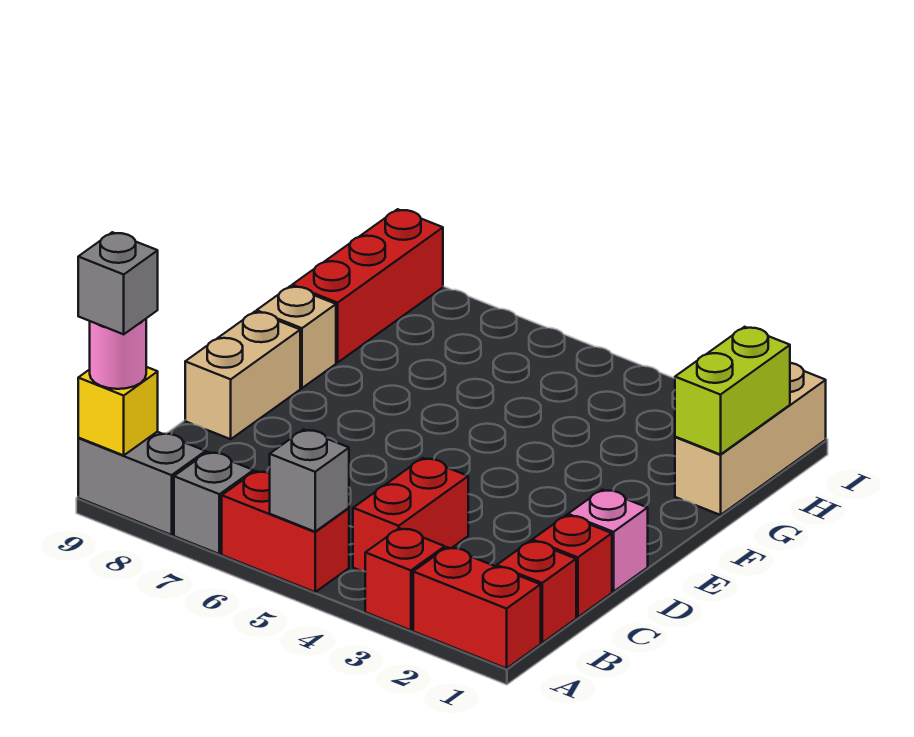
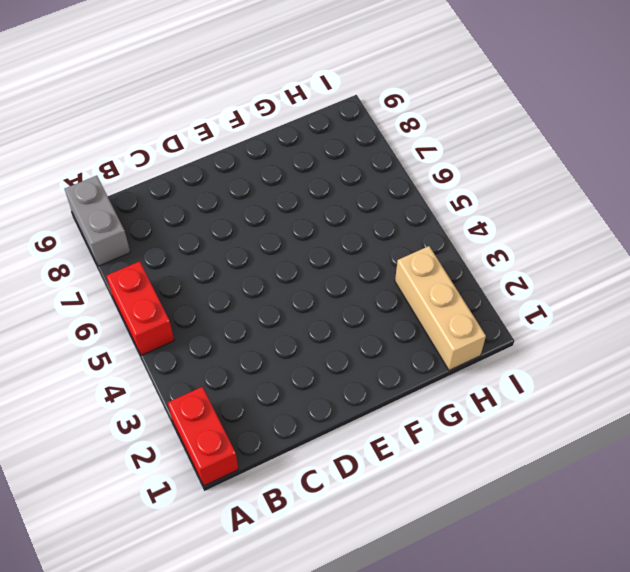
tan 1x3 brick [395,246,486,370] -> tan 1x3 brick turned to [675,363,826,515]
none -> red 1x1 brick [365,528,445,630]
none -> grey 1x1 brick [174,452,253,554]
none -> red 1x1 brick [497,541,576,643]

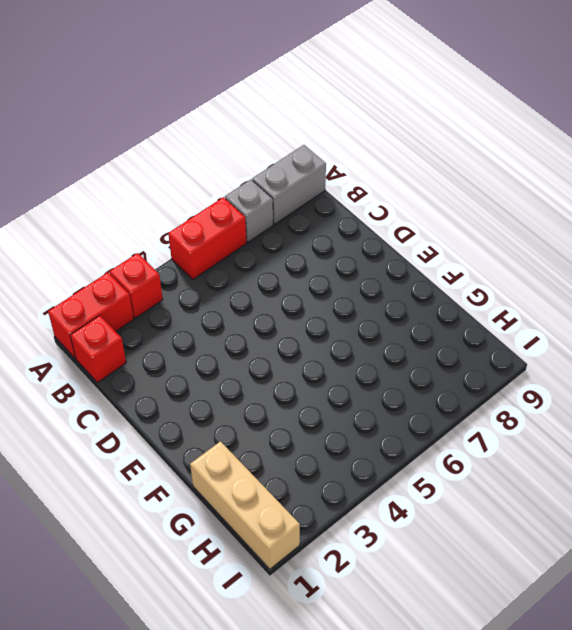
none -> red 1x2 brick [353,458,468,572]
none -> red 1x1 brick [532,515,612,617]
none -> pink 1x1 brick [568,490,648,592]

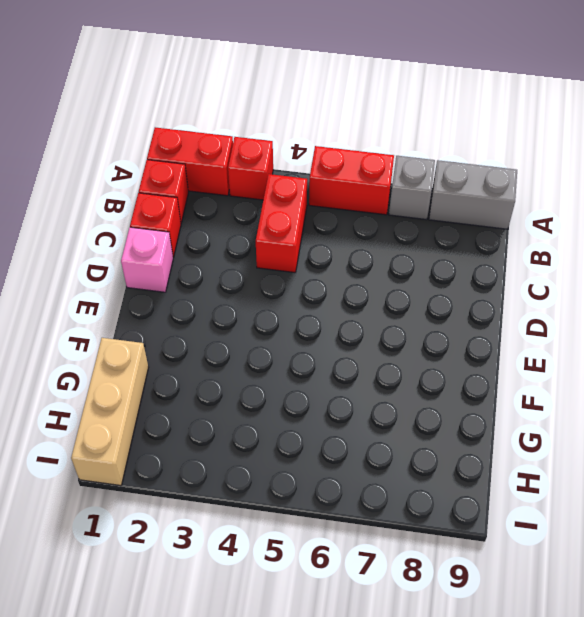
none -> tan 1x2 brick [185,312,300,439]
none -> tan 1x1 brick [257,286,336,388]
none -> red 1x3 brick [292,209,443,362]

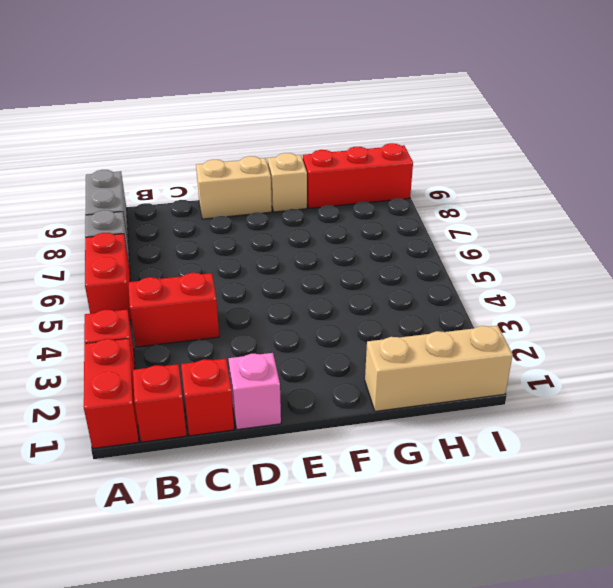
none -> grey 1x1 brick [270,430,349,532]
none -> yellow 1x1 brick [78,367,158,455]
none -> lime 1x2 brick [675,327,790,454]

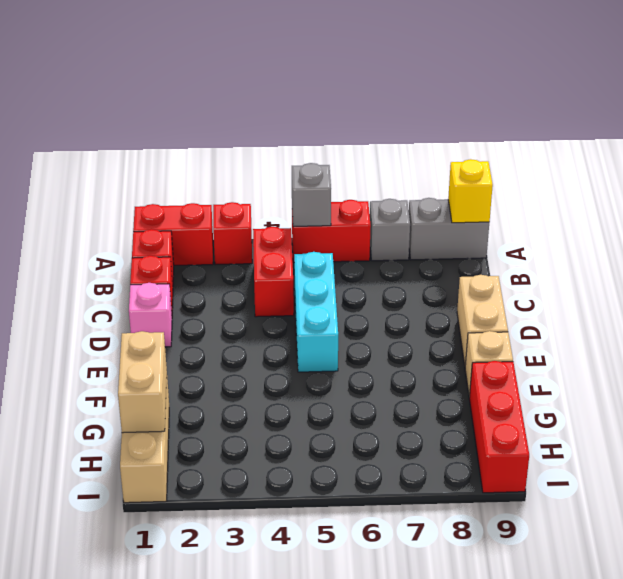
cyan 1x3 brick [294,252,338,372] -> none
tan 1x2 brick [118,331,167,433] -> lime 1x2 brick [675,327,790,454]
none -> pink 1x1 round brick [90,319,146,389]
none -> grey 1x1 brick [78,232,158,334]

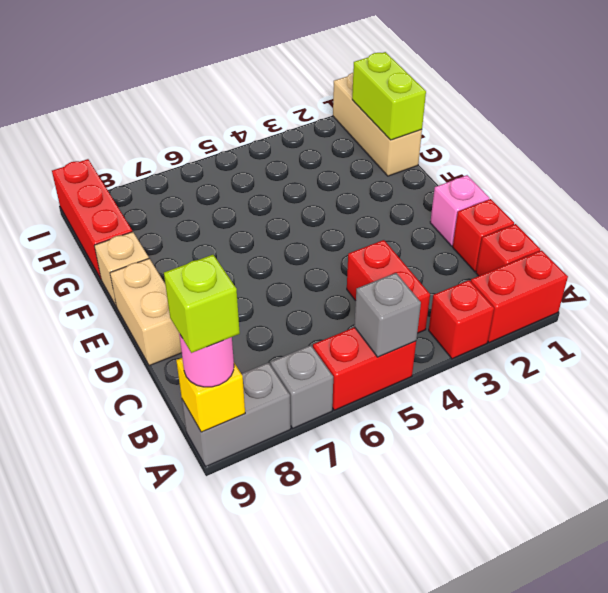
lime 1x1 brick [164,255,240,353] -> grey 1x1 brick [78,232,158,334]

